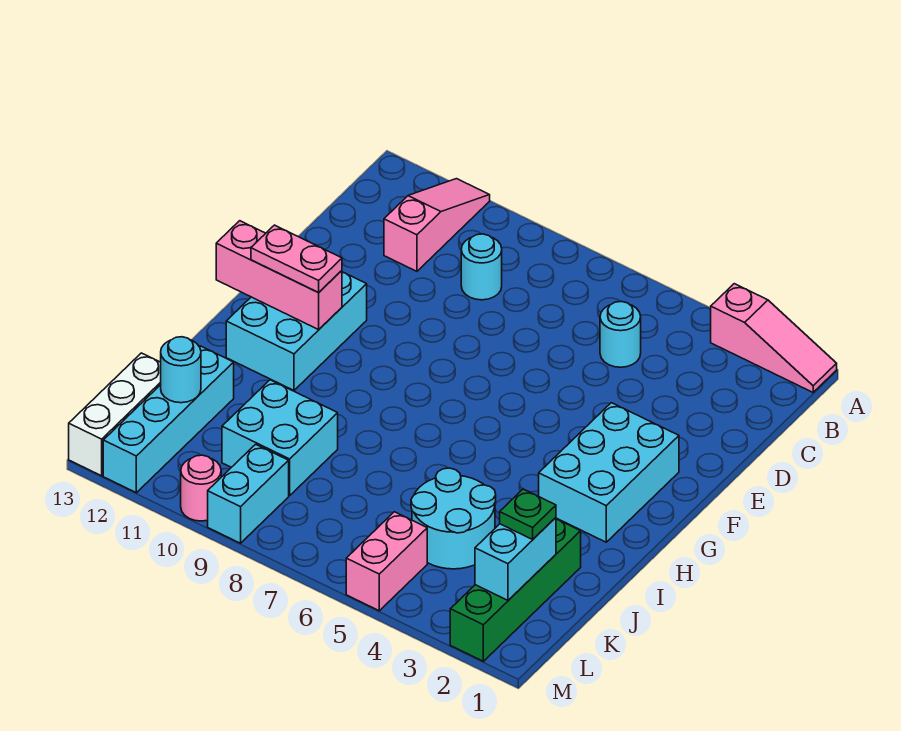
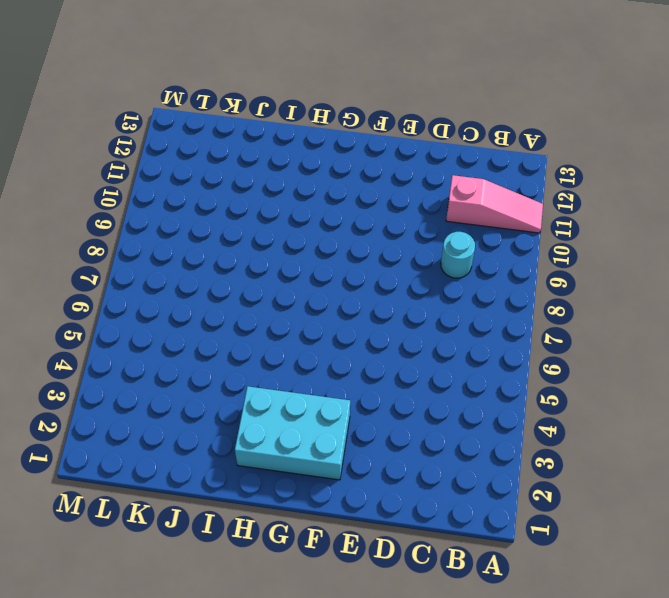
none -> pink 1x3 slope [711,284,837,392]
none -> cyan 1x1 round brick [600,302,641,367]
none -> cyan 2x3 brick [226,272,367,390]

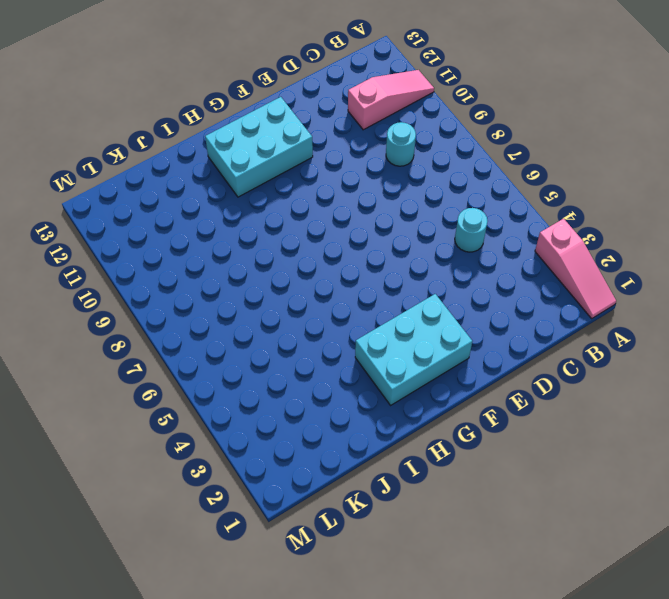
none -> green 1x4 brick [450,519,581,661]
none -> cyan 2x2 round brick [411,468,496,569]
none -> cyan 2x2 brick [222,380,338,496]

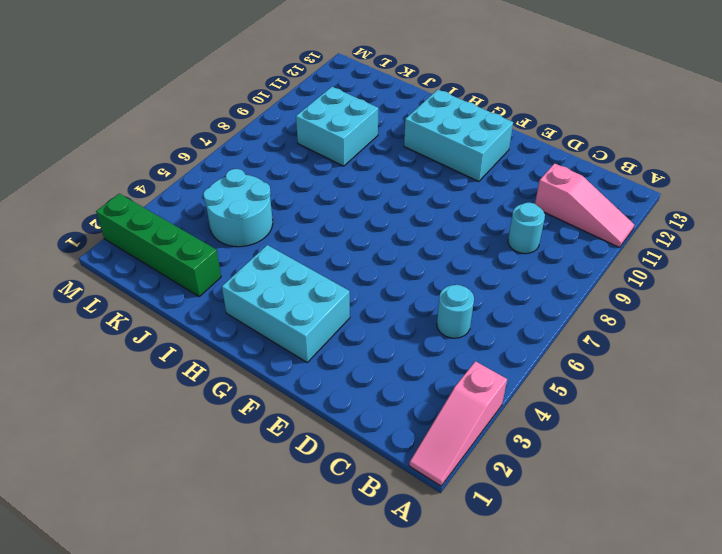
none -> cyan 1x4 brick [103,346,234,493]
none -> white 1x3 brick [69,353,161,476]
none -> pink 1x2 brick [346,512,427,611]

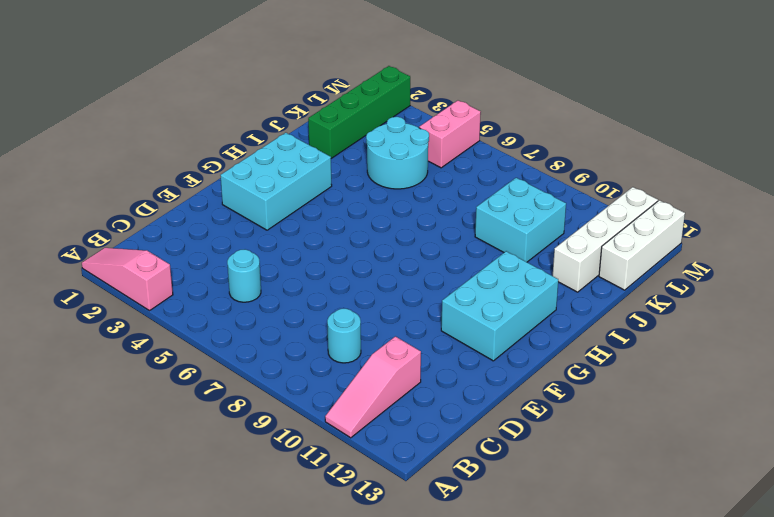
white 1x4 brick [553,187,658,292] -> cyan 1x4 brick [103,346,234,493]
none -> cyan 1x2 brick [208,444,289,543]
none -> pink 1x1 round brick [181,455,221,521]
none -> pink 1x3 brick [216,221,342,330]

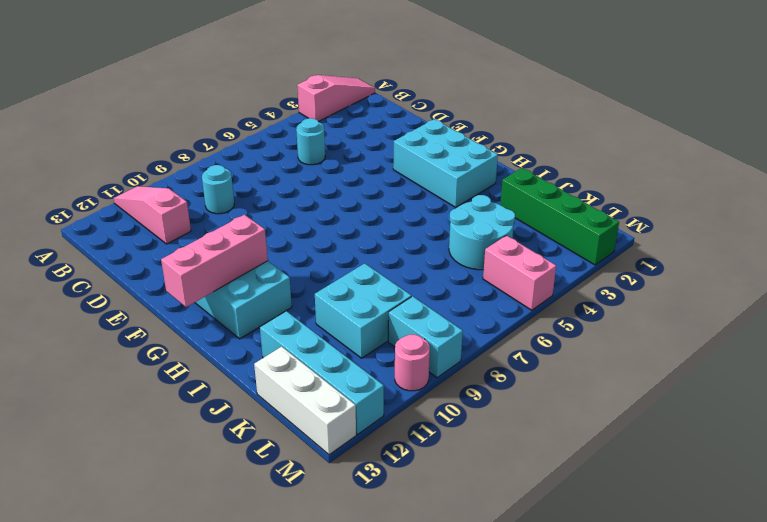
none -> cyan 1x2 brick [475,518,556,600]
none -> cyan 1x1 round brick [161,337,201,403]
none -> pink 1x2 plate [251,225,342,292]

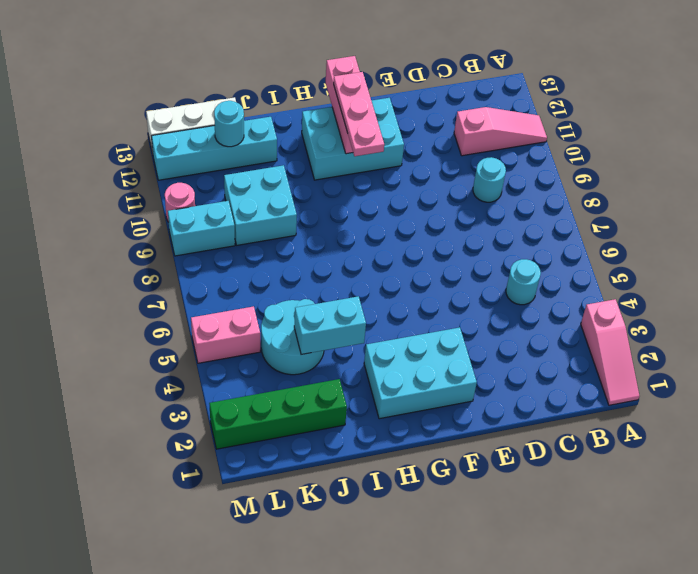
pink 1x3 plate [334,72,384,156] -> pink 1x2 plate [251,225,342,292]
cyan 1x2 brick [294,296,366,354] -> cyan 1x2 brick moved to [475,518,556,600]
none -> green 1x1 plate [500,489,556,539]

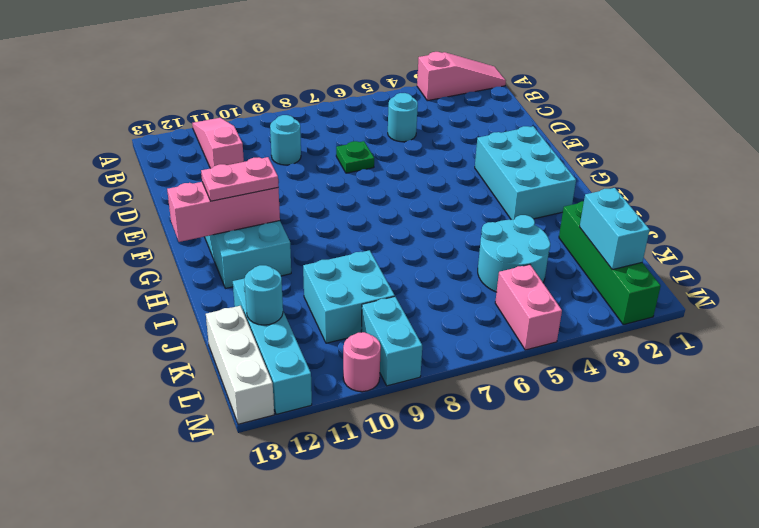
green 1x1 plate [336,141,374,173] -> green 1x1 plate moved to [500,489,556,539]

